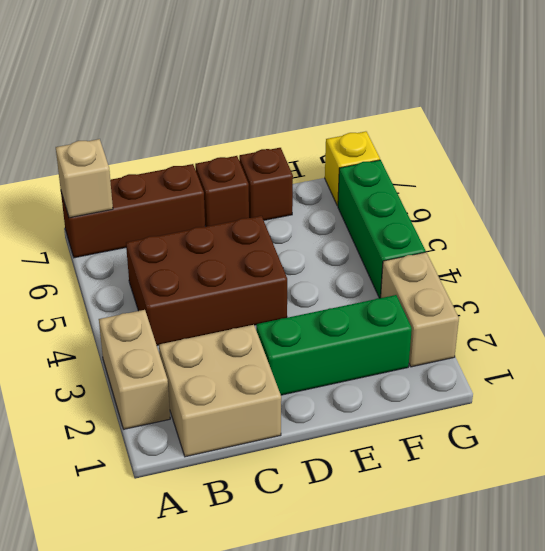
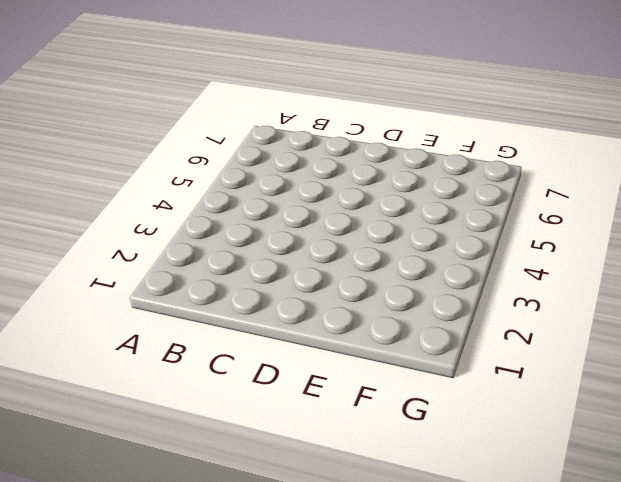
none -> tan 1x2 brick [99,310,170,429]
none -> brown 1x3 brick [61,164,205,258]

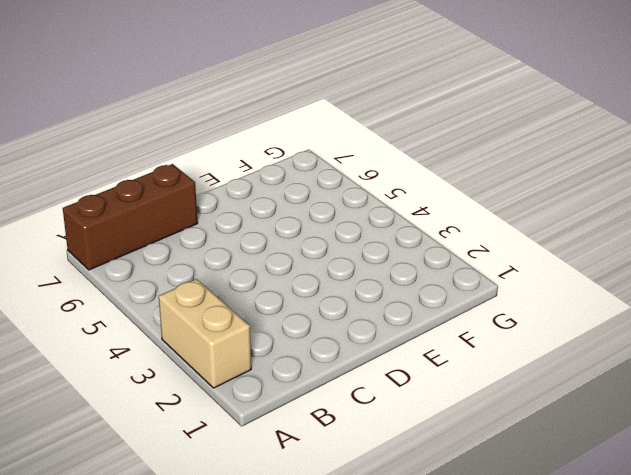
none -> tan 2x2 brick [159,325,281,457]
none -> brown 2x3 brick [126,216,287,345]

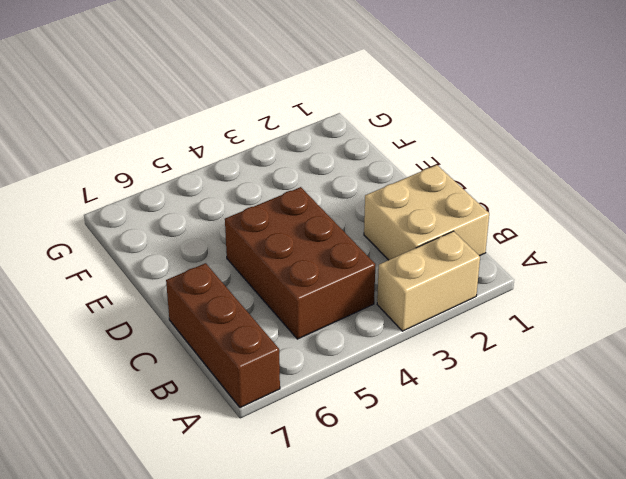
none -> green 1x3 brick [256,295,412,395]
none -> brown 1x1 brick [195,156,249,227]

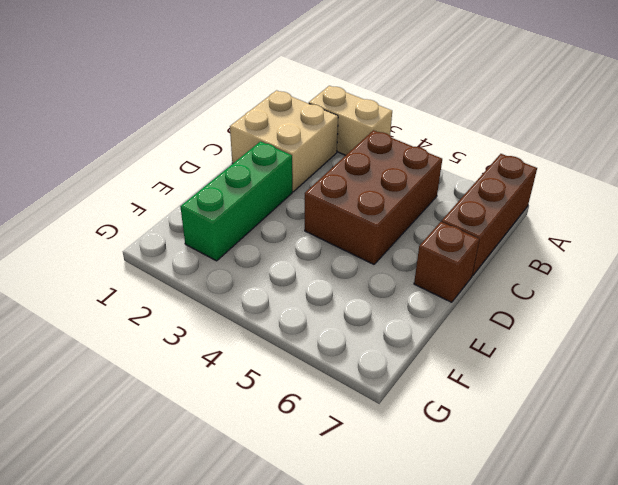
none -> brown 1x1 brick [239,148,293,220]
none -> tan 1x2 brick [381,252,459,367]

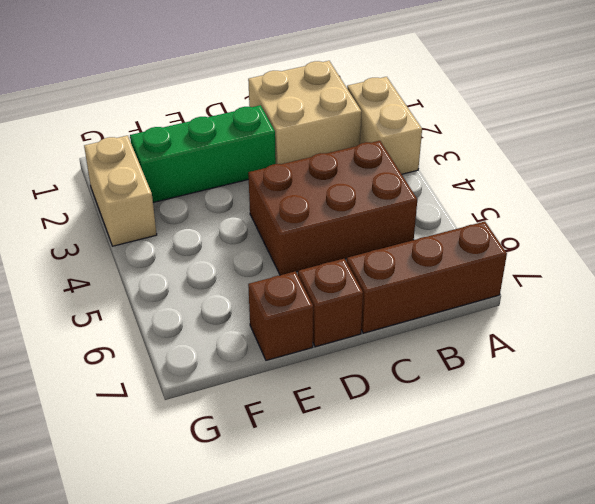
none -> green 1x3 brick [338,160,426,298]
none -> yellow 1x1 brick [325,131,380,206]

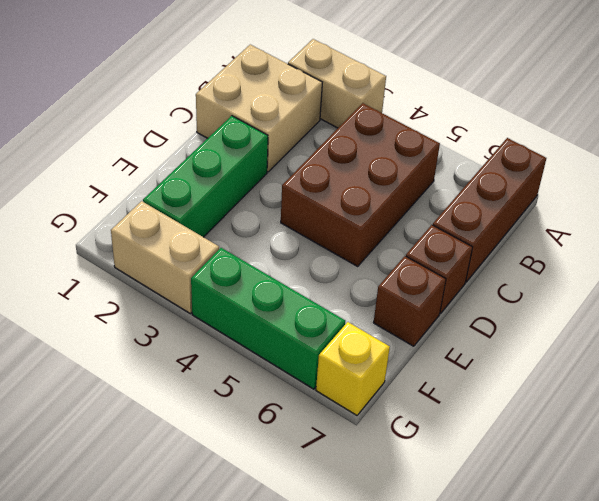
none -> tan 1x1 brick [56,139,113,218]

